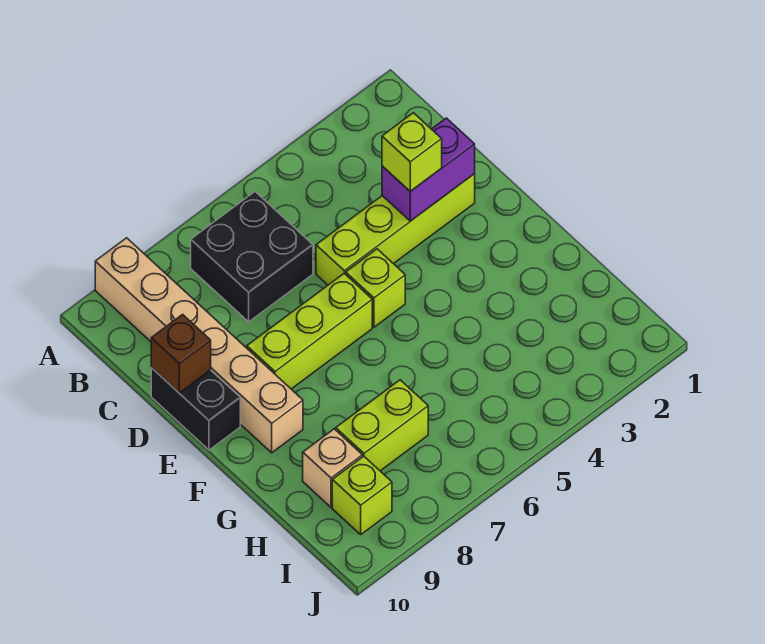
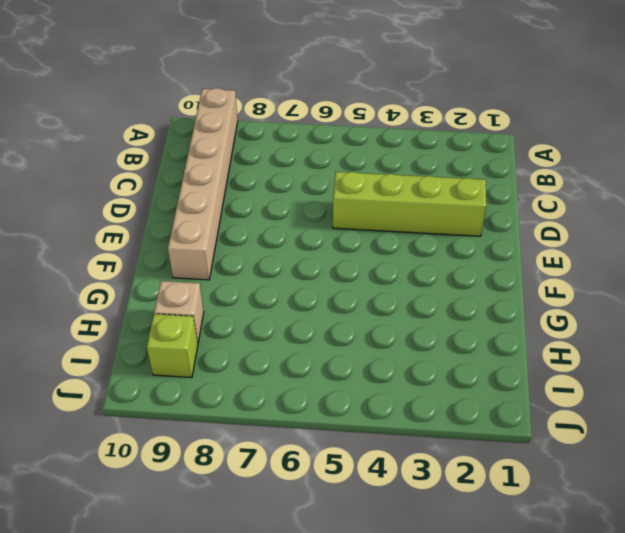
none -> black 2x2 brick [191,192,313,322]
none -> black 1x2 brick [151,368,240,450]
none -> lime 1x1 brick [346,249,405,327]

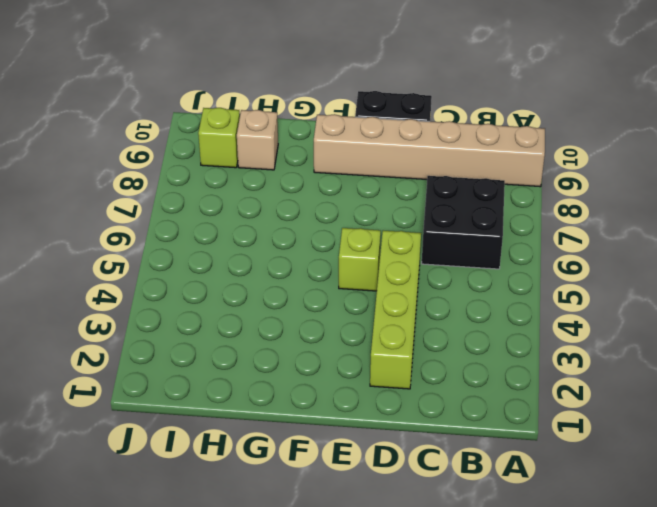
none -> lime 1x3 brick [247,274,372,389]
none -> lime 1x2 brick [336,380,428,471]
none -> purple 1x2 brick [382,118,475,221]

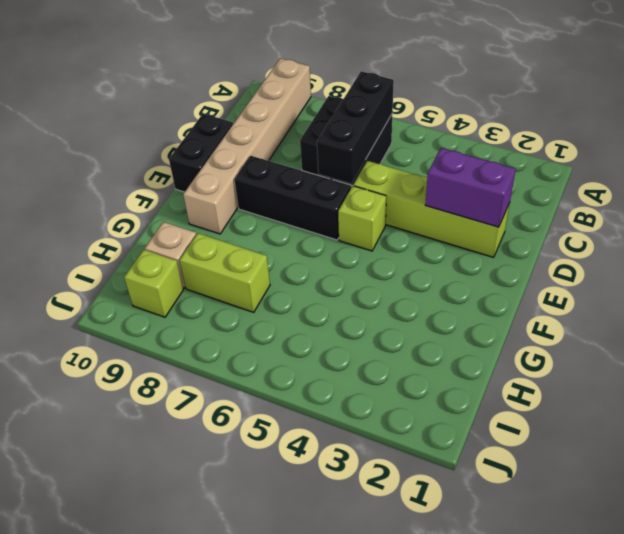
black 1x3 brick [317,71,394,184] -> none
black 1x3 brick [234,156,351,240] -> lime 1x3 brick [247,274,372,389]
none -> brown 1x1 brick [151,314,211,393]
none -> lime 1x1 brick [382,113,442,191]

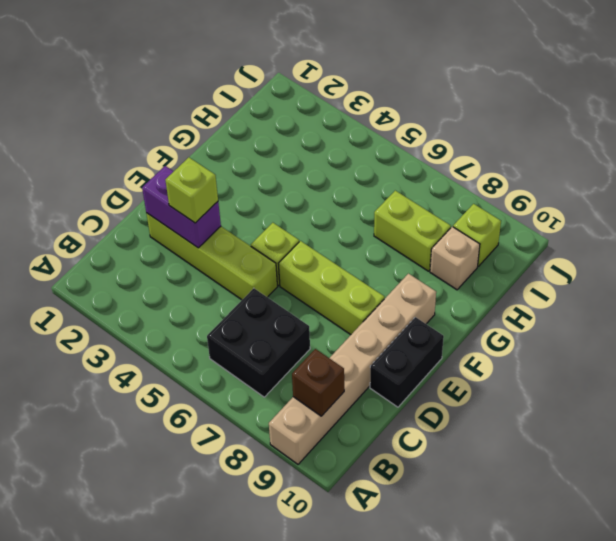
brown 1x1 brick [292,349,344,416] -> brown 1x1 brick moved to [151,314,211,393]

